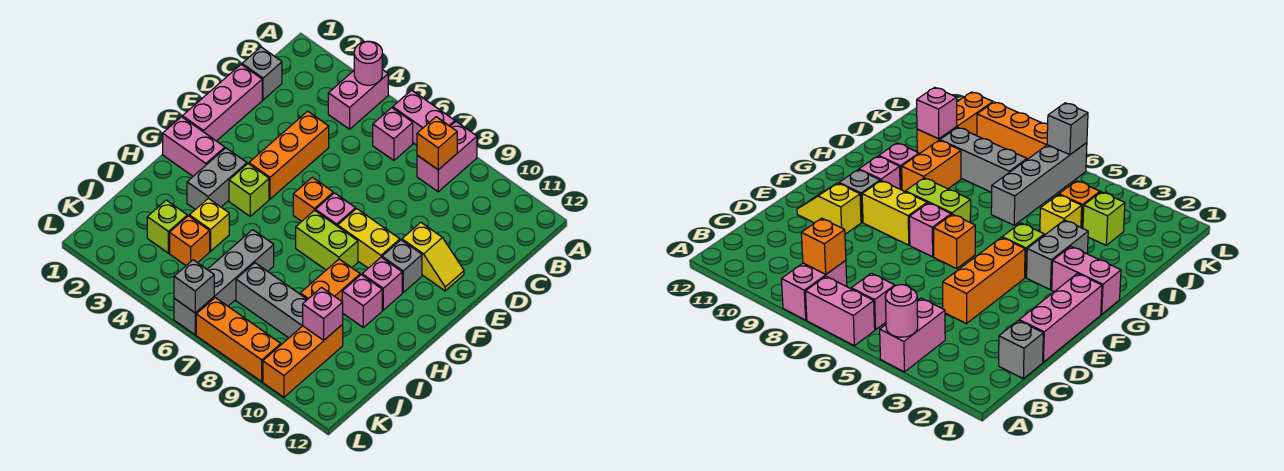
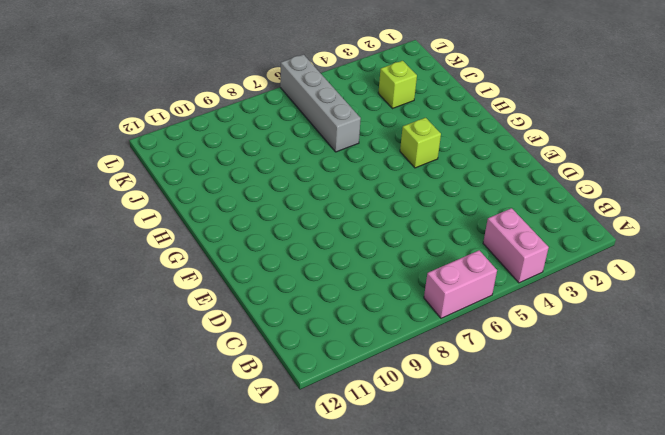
none -> pink 1x2 brick [417,122,477,192]
none -> pink 1x1 brick [373,108,413,160]
none -> grey 1x1 brick [242,47,282,100]
none -> pink 1x3 brick [182,65,262,141]

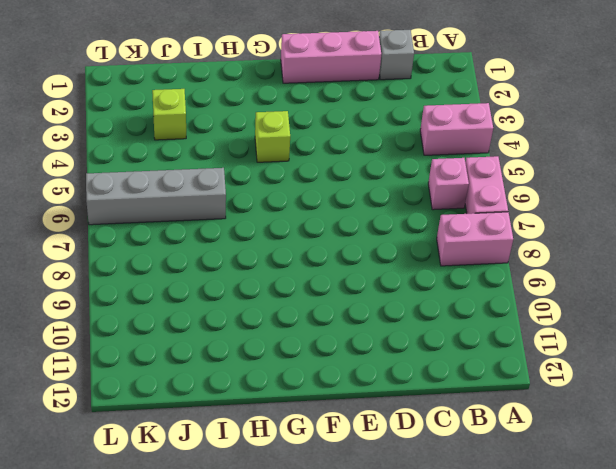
none -> orange 1x3 brick [249,111,329,199]
none -> yellow 1x2 slope [402,223,464,291]
none -> orange 1x1 brick [293,177,333,221]
none -> pink 1x1 brick [316,193,356,226]

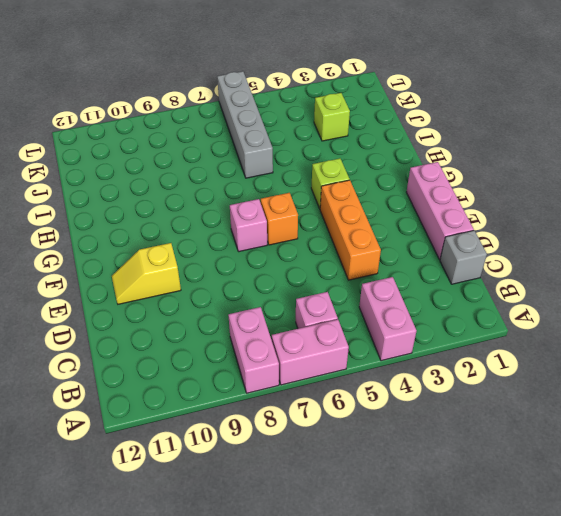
none -> yellow 1x2 brick [338,209,400,268]
none -> grey 1x1 brick [382,240,422,293]
none -> pink 1x2 brick [163,117,225,176]
none -> grey 1x2 brick [187,148,247,209]

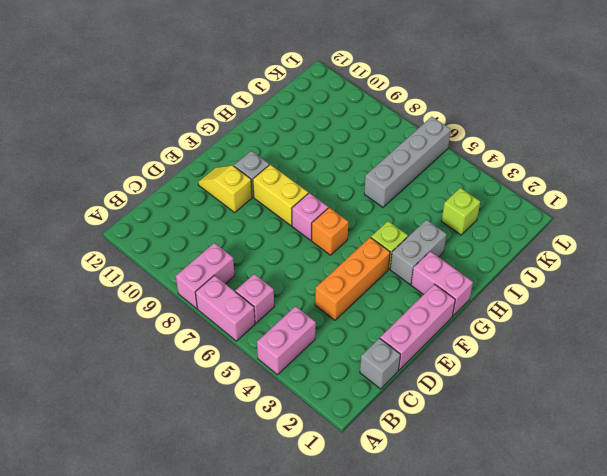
none -> lime 1x2 brick [296,210,358,270]
none -> pink 1x1 brick [362,257,402,310]
none -> orange 1x2 brick [300,259,360,301]
none -> pink 1x1 brick [342,275,382,327]

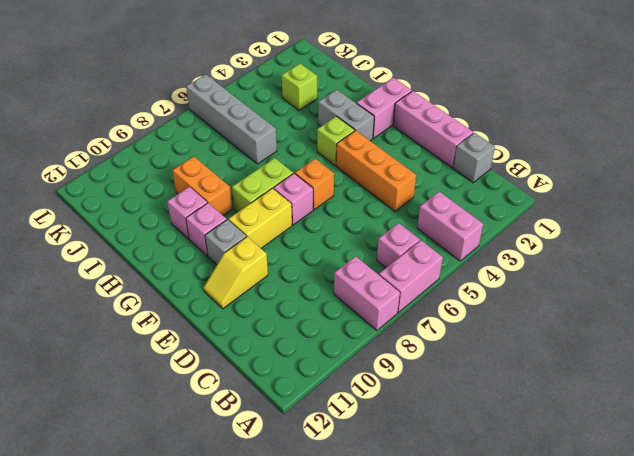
none -> yellow 1x1 brick [189,198,229,251]
none -> orange 1x1 brick [170,216,210,265]
none -> grey 1x3 brick [236,263,308,338]
none -> orange 1x3 brick [263,324,343,397]

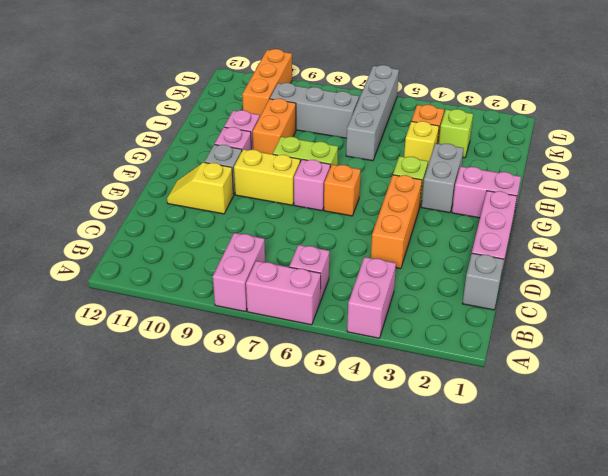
none -> orange 1x3 brick [196,298,281,382]
none -> pink 1x1 round brick [354,41,382,85]
none -> orange 1x1 brick [417,117,457,170]
none -> pink 1x1 brick [303,287,343,340]

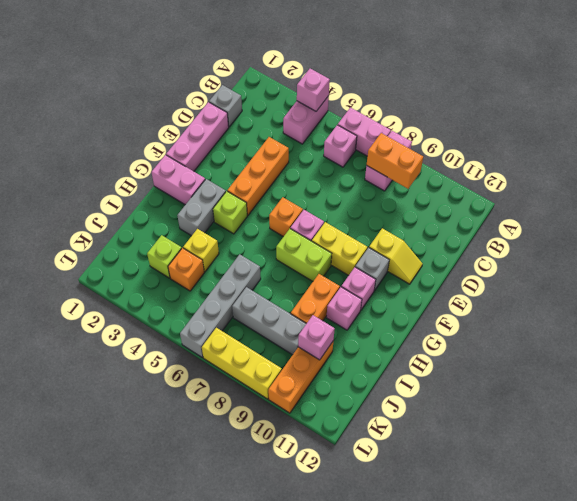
pink 1x1 brick [297,69,330,111] -> pink 1x1 round brick [354,41,382,85]
orange 1x2 brick [367,133,423,189] -> orange 1x1 brick [417,117,457,170]
yellow 1x3 brick [202,328,282,399] -> orange 1x3 brick [196,298,281,382]
none -> grey 1x1 brick [174,260,214,313]

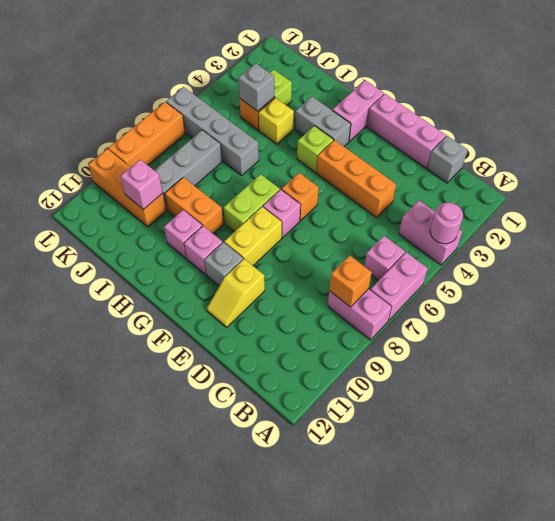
grey 1x1 brick [238,63,274,111] -> grey 1x1 brick moved to [174,260,214,313]

